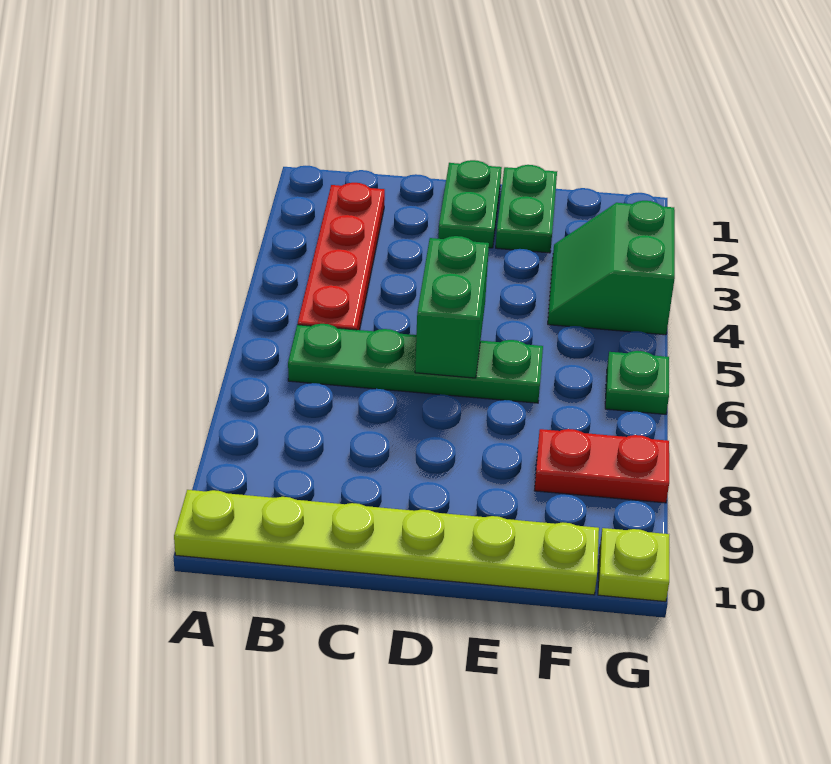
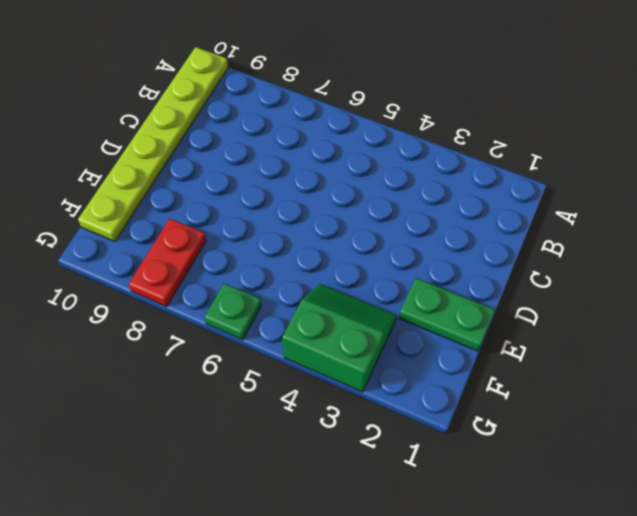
none -> red 1x4 plate [298,183,385,330]
none -> green 1x4 plate [288,324,543,403]

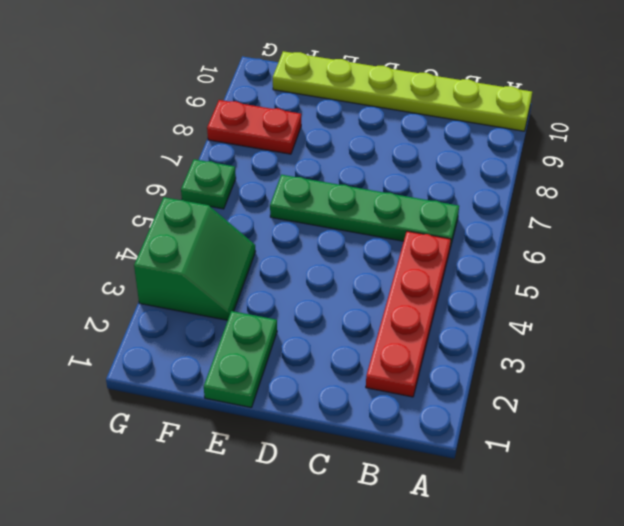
none -> green 1x2 plate [438,160,502,248]
none -> lime 1x1 plate [598,528,669,602]

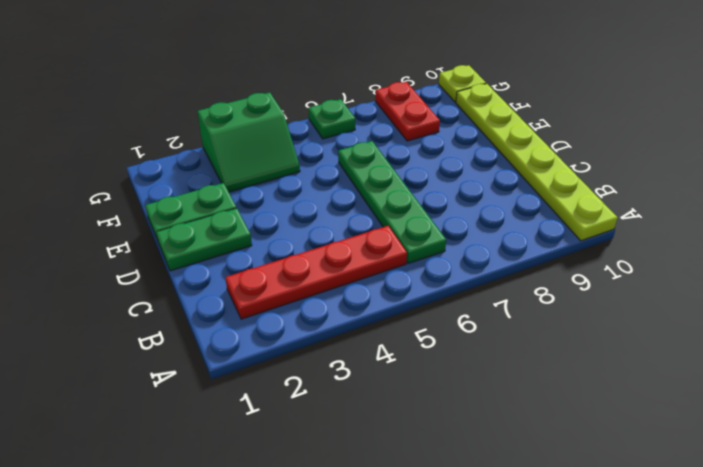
none -> green 1x2 brick [415,236,489,378]

